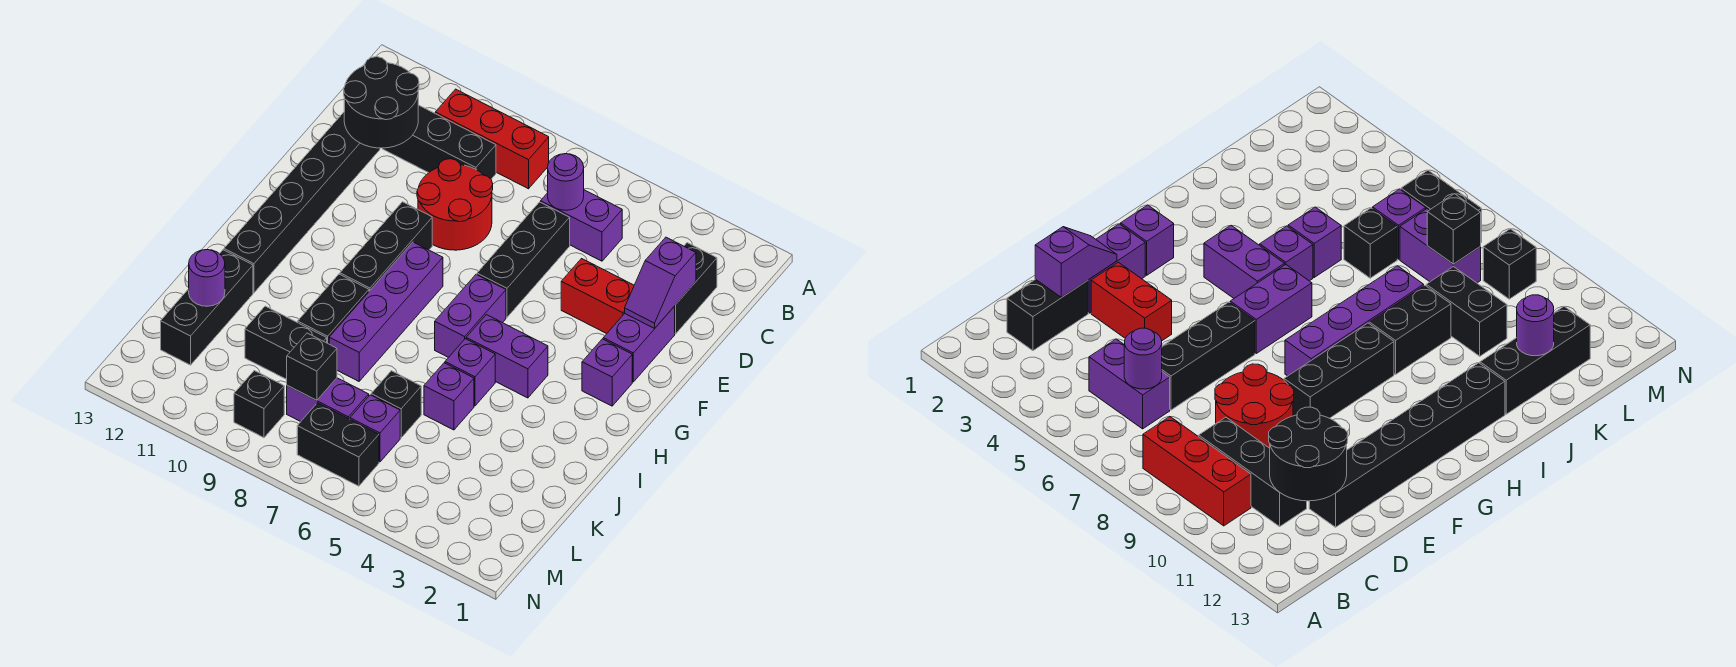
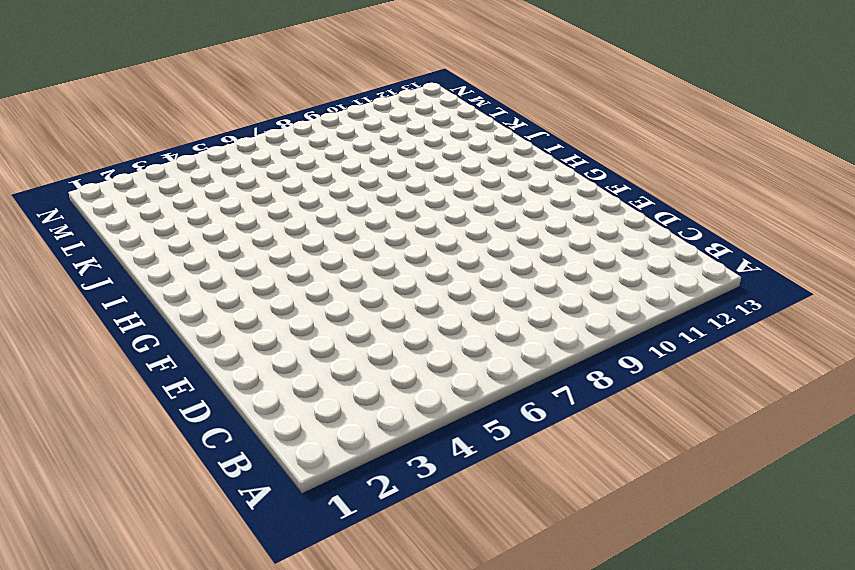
none -> red 1x3 brick [435,89,549,189]
none -> black 1x2 brick [675,243,717,334]
none -> purple 1x2 brick [541,190,622,261]

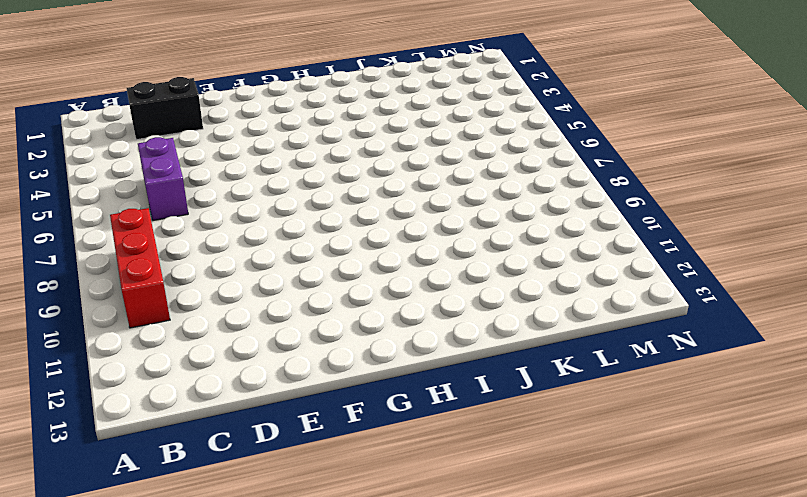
none -> black 1x3 brick [383,105,496,179]
none -> black 1x3 brick [477,202,570,317]
none -> red 2x2 round brick [417,159,493,250]

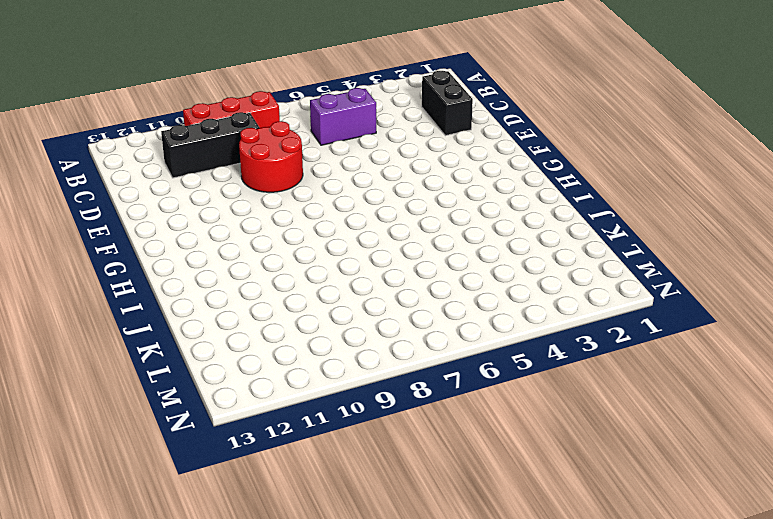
none -> black 1x3 brick [477,202,570,317]
none -> black 1x6 brick [224,112,380,293]
none -> purple 1x2 brick [603,306,675,382]

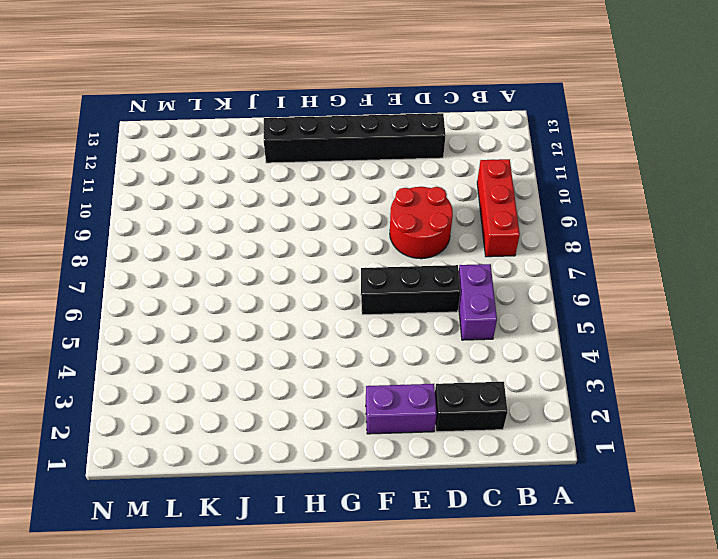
none -> black 1x3 brick [383,105,496,179]
none -> red 1x2 brick [561,259,634,334]
none -> black 1x3 brick [340,202,432,291]

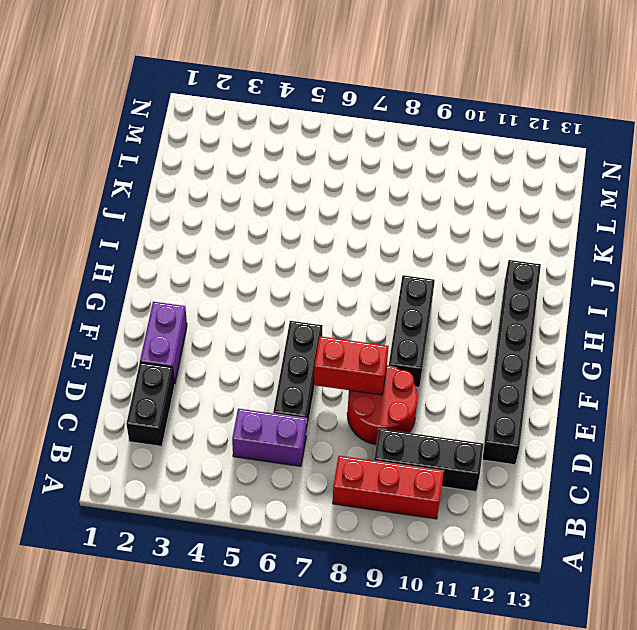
red 1x2 brick [314,336,389,395] -> red 1x2 brick moved to [561,259,634,334]
none -> purple 1x1 brick [582,339,632,406]
none -> purple 1x2 brick [435,274,506,358]
none -> purple 1x4 brick [329,242,443,381]

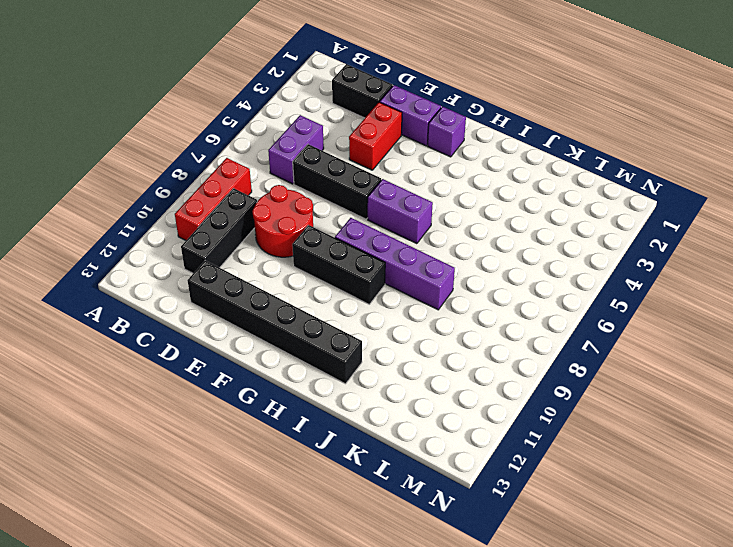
none -> purple 1x2 brick [466,315,548,398]
none -> purple 1x1 brick [445,339,495,406]
none -> black 1x2 brick [298,274,369,344]

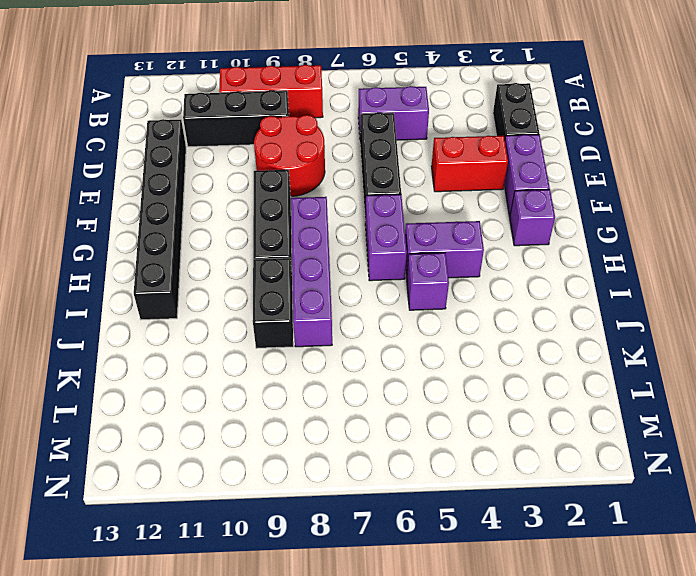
none -> purple 1x1 brick [424,363,474,430]
none -> black 1x3 brick [161,250,253,365]
none -> black 1x1 brick [371,371,421,438]

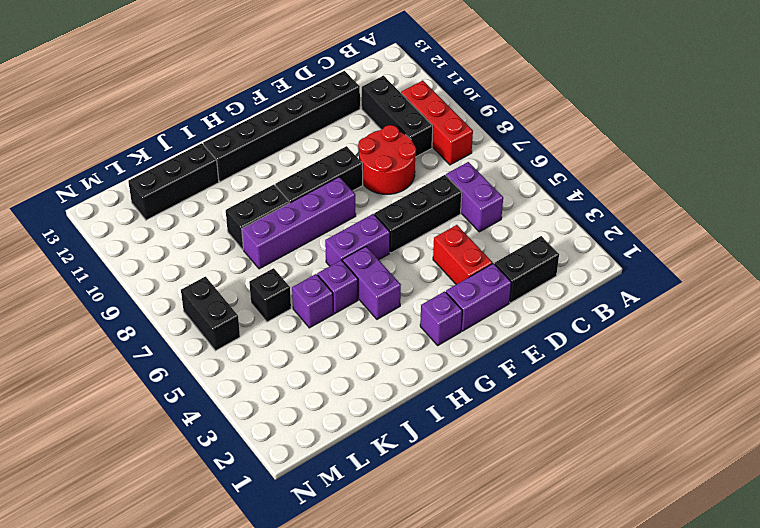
none -> black 1x2 brick [245,306,327,379]
none -> purple 1x1 brick [350,395,400,462]
none -> purple 1x2 brick [287,378,369,422]

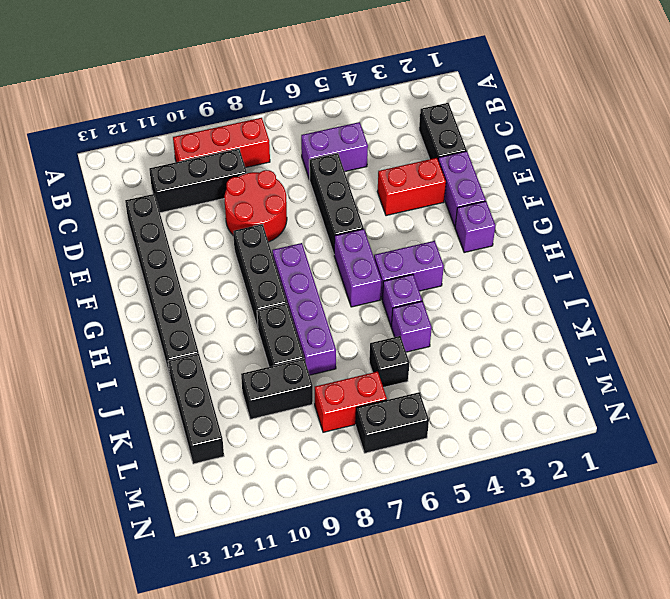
red 1x2 brick [315,372,387,432] -> purple 1x2 brick [287,378,369,422]
none -> purple 1x1 brick [350,395,400,462]
none -> black 1x1 brick [234,371,284,438]
none -> purple 1x1 round brick [548,154,584,210]

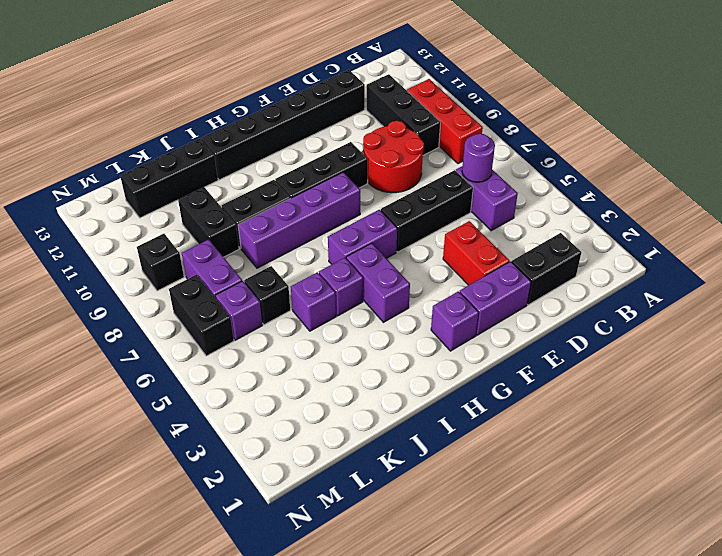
none -> black 2x2 round brick [344,57,419,148]
none -> purple 1x2 slope [625,237,696,328]
none -> purple 1x1 round brick [189,249,225,306]

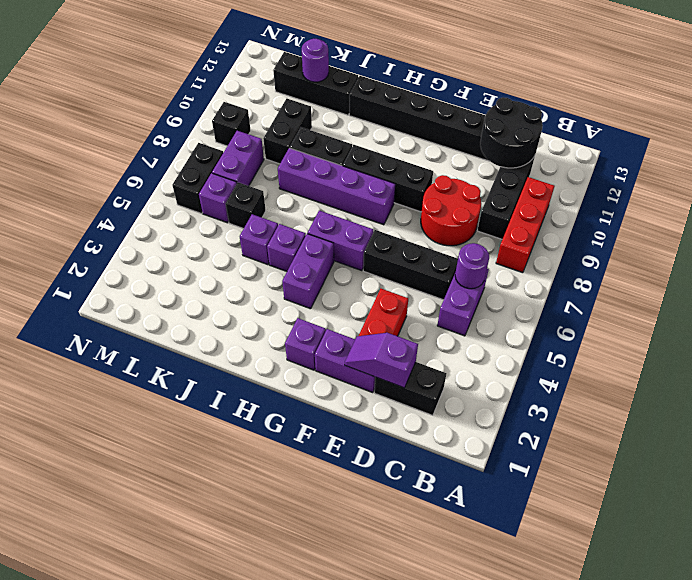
none -> black 1x1 brick [287,333,337,400]

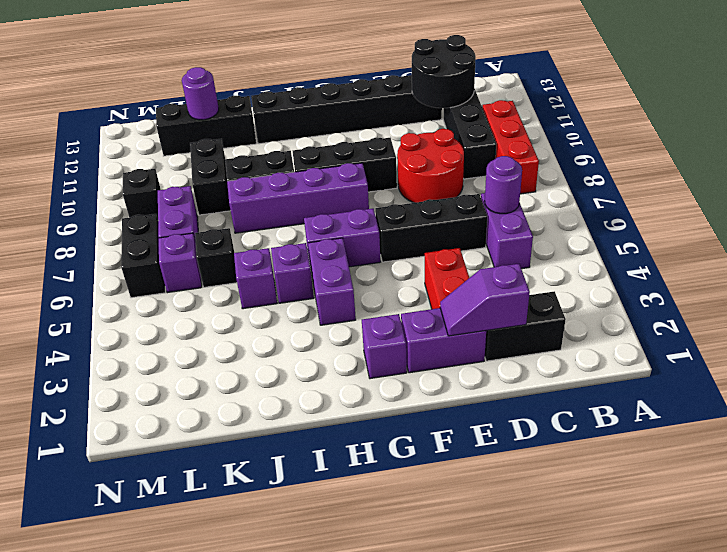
none -> black 1x1 brick [287,333,337,400]

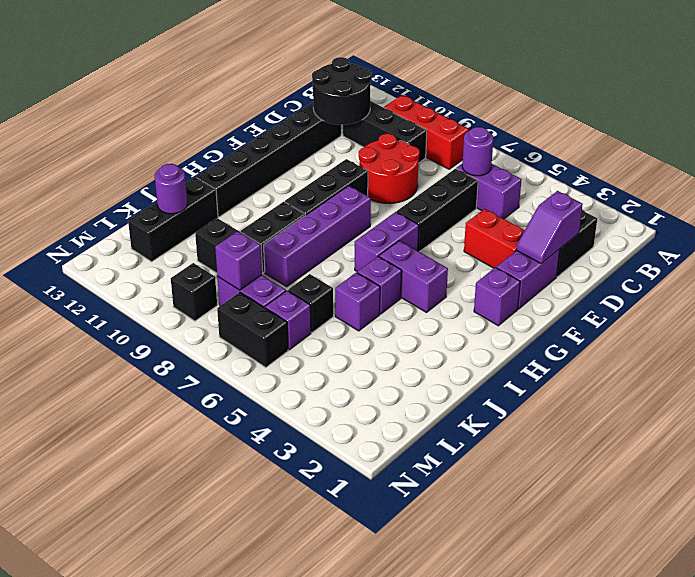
purple 1x1 brick [215,231,262,290] -> black 1x1 brick [287,333,337,400]

